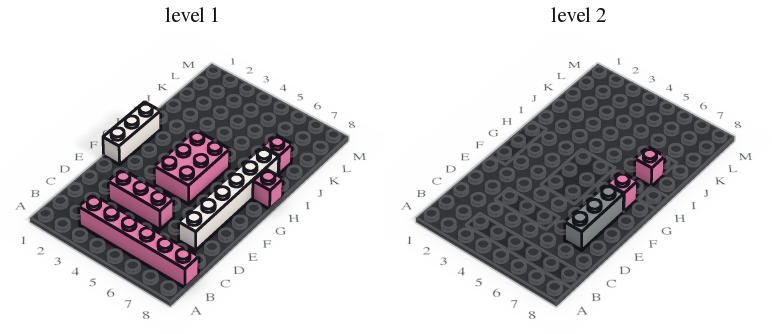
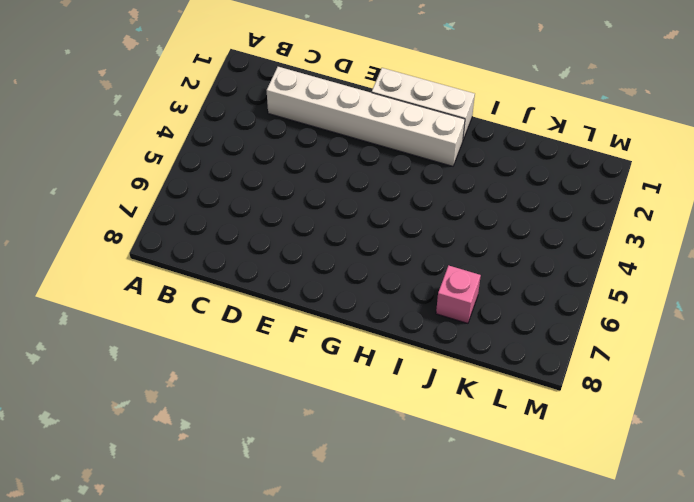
white 1x6 brick [267,67,465,166] -> white 1x6 brick moved to [179,147,279,250]
none -> pink 1x6 brick [79,195,199,288]
none -> pink 1x3 brick [108,170,174,229]

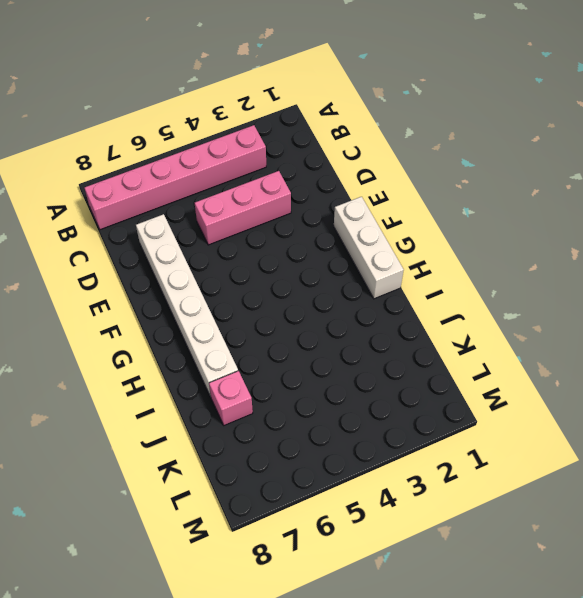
none -> pink 2x3 brick [154,130,230,204]
none -> pink 1x1 brick [253,169,283,209]

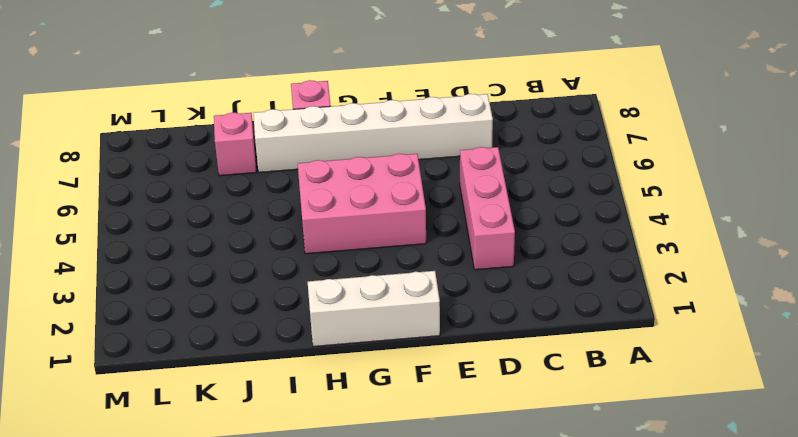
none -> pink 1x6 brick [79,195,199,288]
none -> grey 1x3 brick [565,184,624,250]

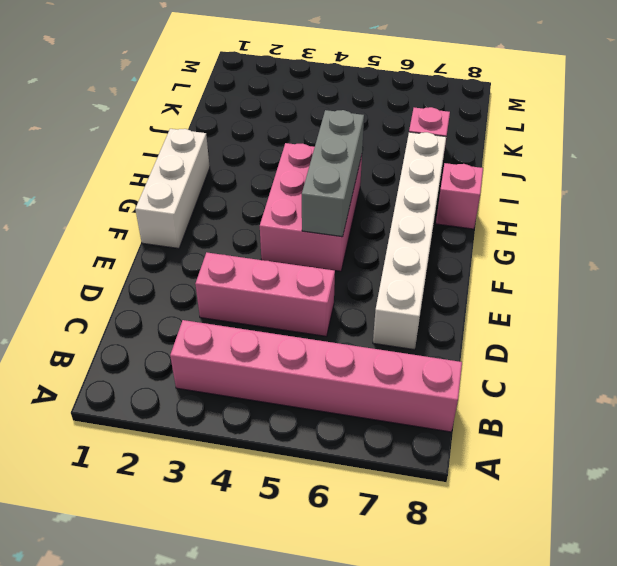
grey 1x3 brick [302,110,364,237] -> grey 1x3 brick moved to [565,184,624,250]
none -> pink 1x1 brick [607,172,638,212]
none -> pink 1x1 brick [634,147,665,186]

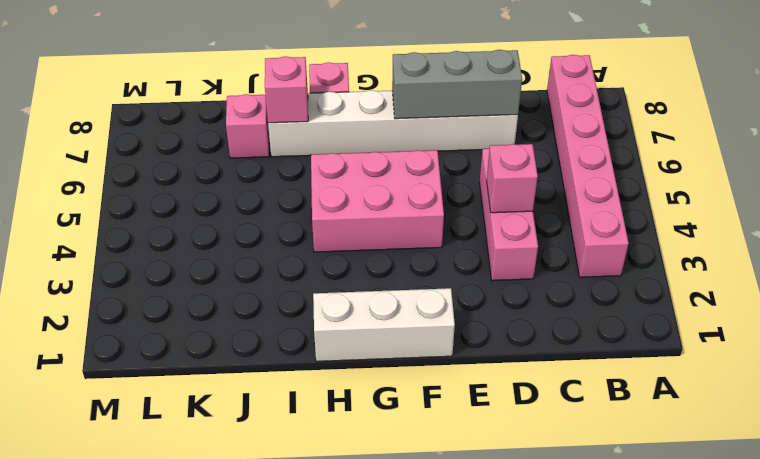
pink 1x1 brick [487,144,538,213] -> pink 1x1 brick moved to [607,172,638,212]

